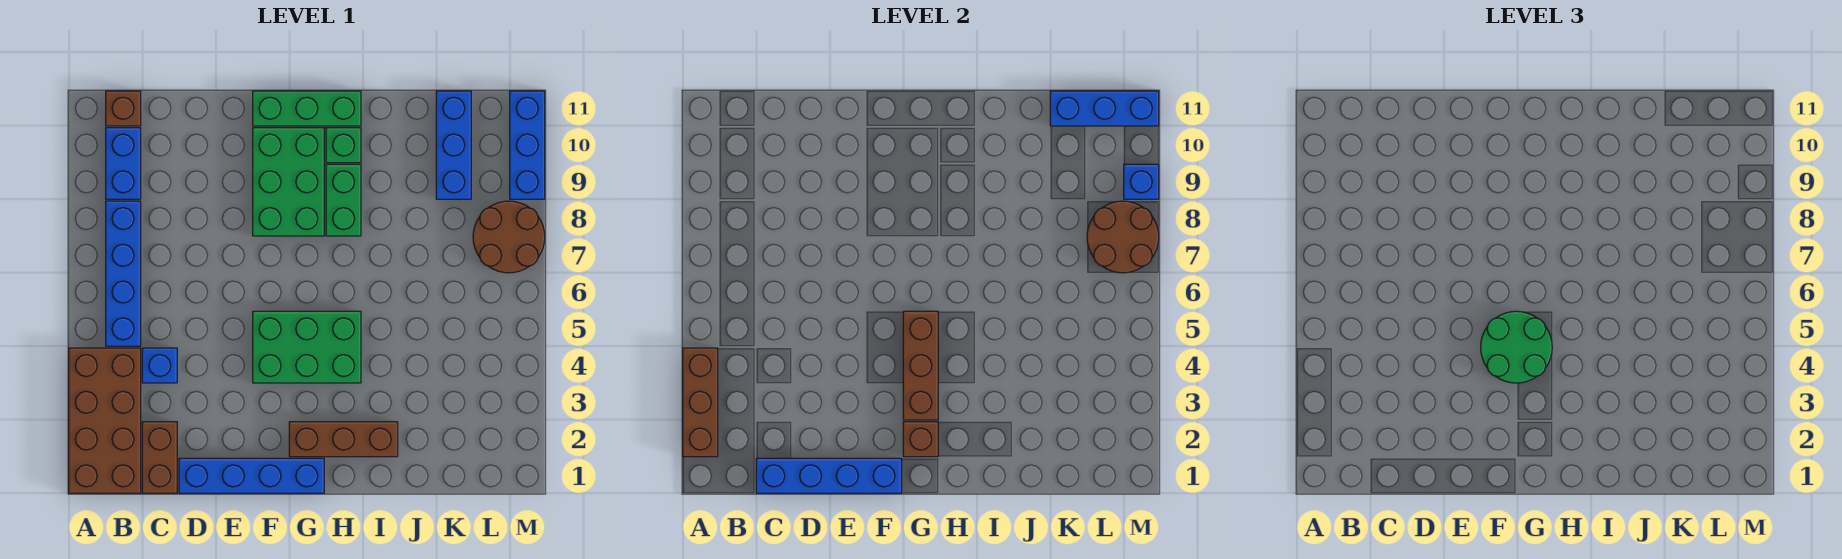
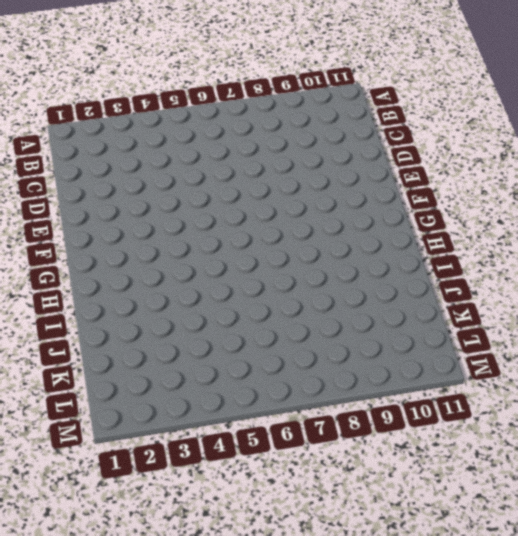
none -> brown 2x4 brick [69,348,141,493]
none -> blue 1x4 brick [106,201,141,346]
none -> blue 1x2 brick [106,128,141,199]

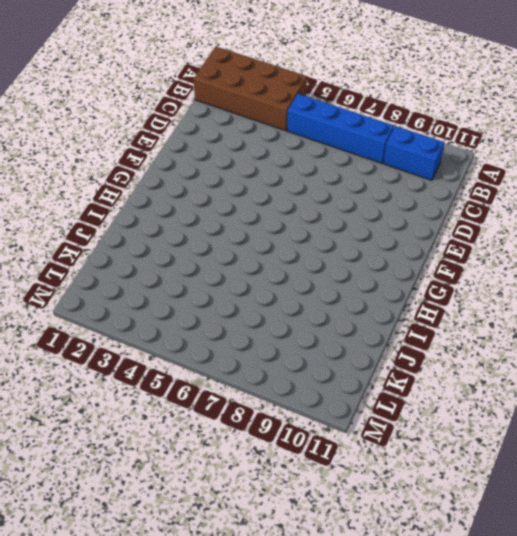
none -> brown 1x1 brick [106,91,141,126]
none -> brown 1x2 brick [142,422,177,493]
none -> blue 1x1 brick [142,348,177,383]

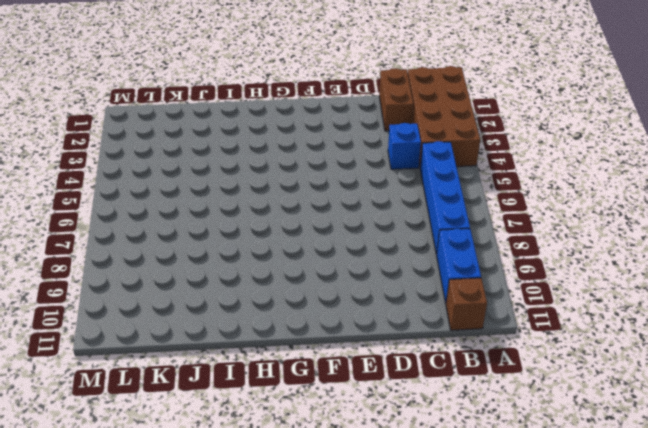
none -> blue 1x4 brick [179,458,324,493]
none -> green 2x3 brick [253,311,361,383]
none -> green 2x3 brick [253,128,324,236]

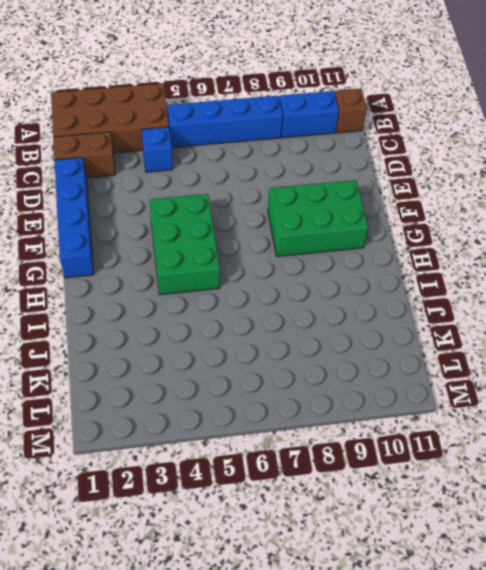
none -> green 1x3 brick [253,91,361,126]
none -> brown 1x3 brick [289,422,398,457]
none -> green 1x2 brick [326,164,361,236]

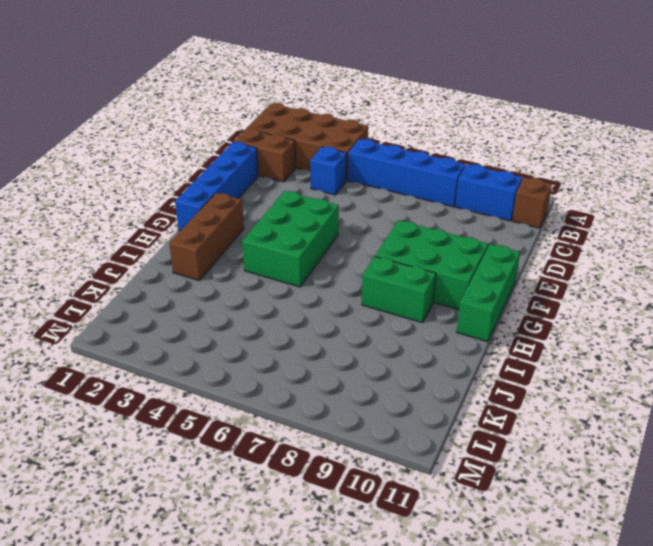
none -> green 1x1 brick [326,128,361,163]
none -> blue 1x3 brick [436,91,471,199]
none -> brown 2x2 round brick [473,201,545,273]

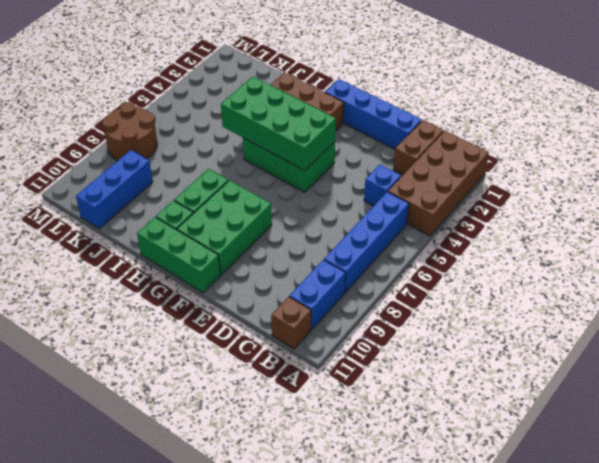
green 2x4 brick [221,77,336,171] -> brown 1x3 brick [903,311,938,420]
none -> blue 1x3 brick [510,91,545,199]
none -> brown 1x3 brick [683,348,718,457]
none -> blue 1x4 brick [756,458,902,493]

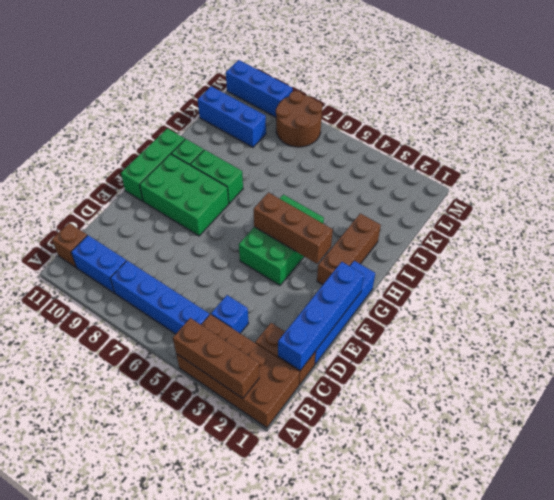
none -> brown 1x1 brick [903,422,938,457]
none -> blue 1x3 brick [1050,91,1159,126]
none -> brown 2x2 round brick [1087,201,1159,273]

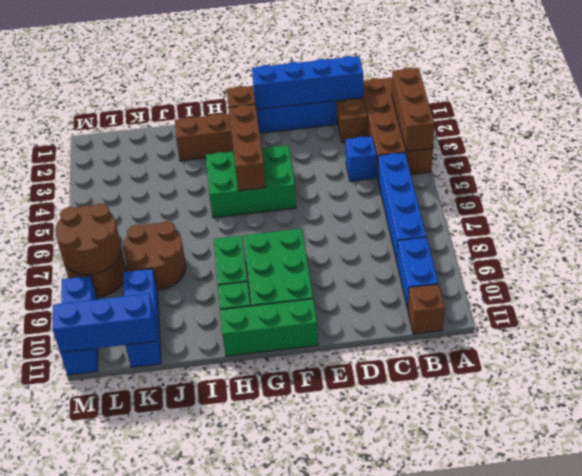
brown 2x2 round brick [123,221,186,290] -> none
none -> blue 1x1 brick [1124,164,1159,199]
none -> green 2x2 round brick [1481,311,1552,383]

